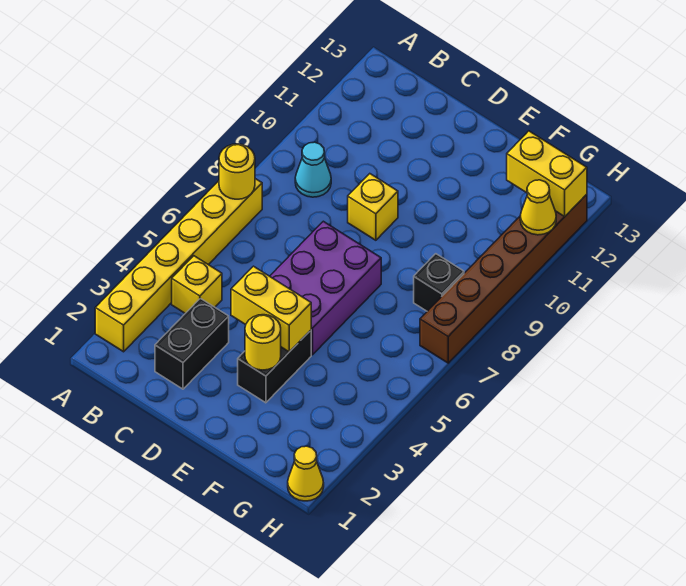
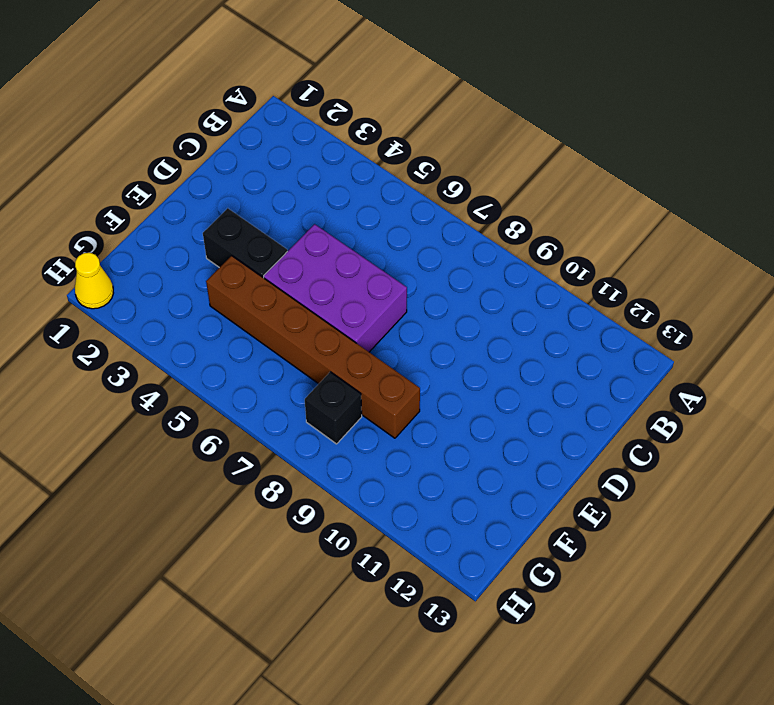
brown 1x6 brick [206,256,420,438] -> brown 1x6 brick moved to [420,194,587,363]
none -> yellow 1x6 brick [95,179,262,352]
none -> yellow 1x1 brick [172,256,222,313]
none -> cyan 1x1 cone [295,142,331,197]

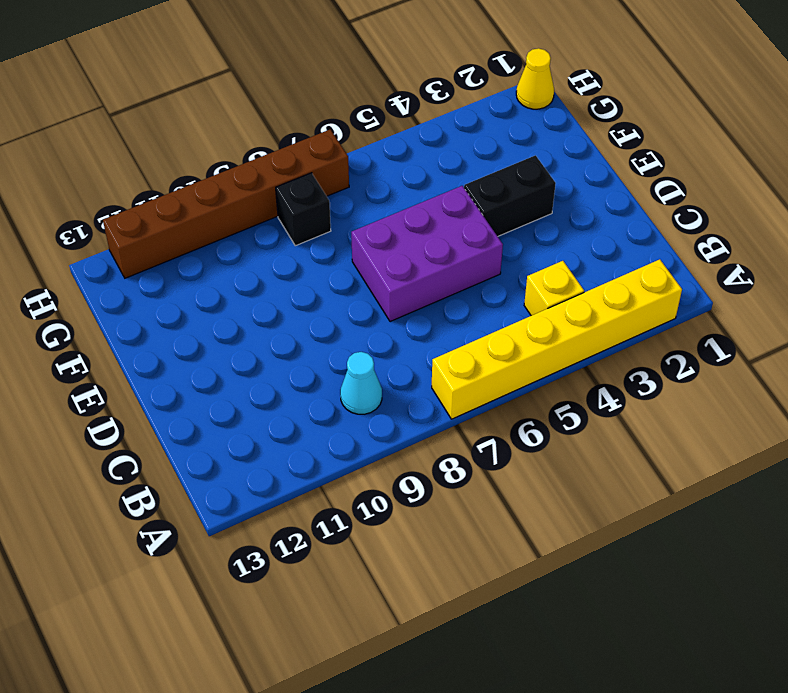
none -> black 1x2 brick [155,298,229,389]
none -> yellow 1x1 brick [348,174,398,240]
none -> yellow 1x1 round brick [219,144,255,199]

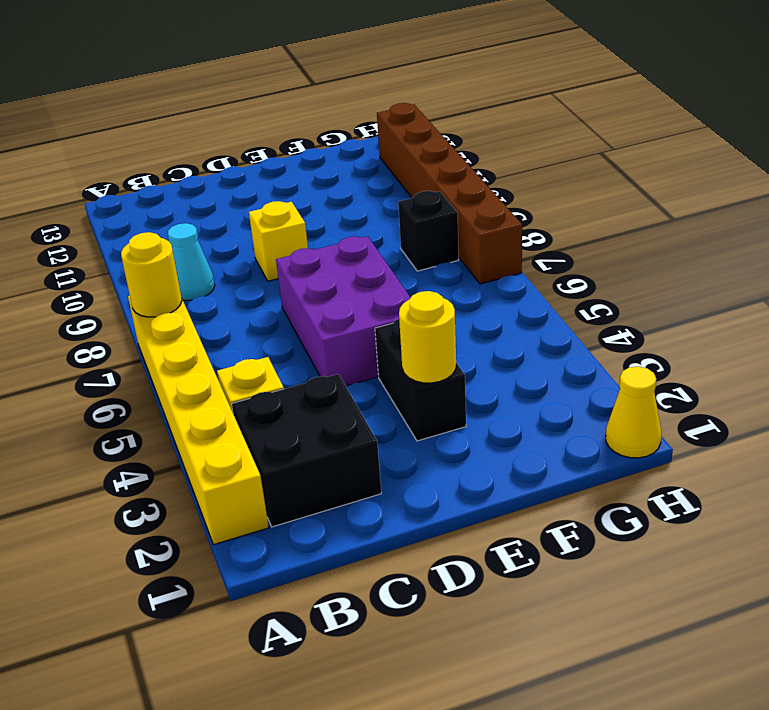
black 2x2 brick [232,374,381,527] -> black 1x2 brick [155,298,229,389]
none -> yellow 1x2 brick [231,266,311,352]
none -> yellow 1x2 brick [507,131,587,216]
none -> yellow 1x1 cone [520,180,556,235]

